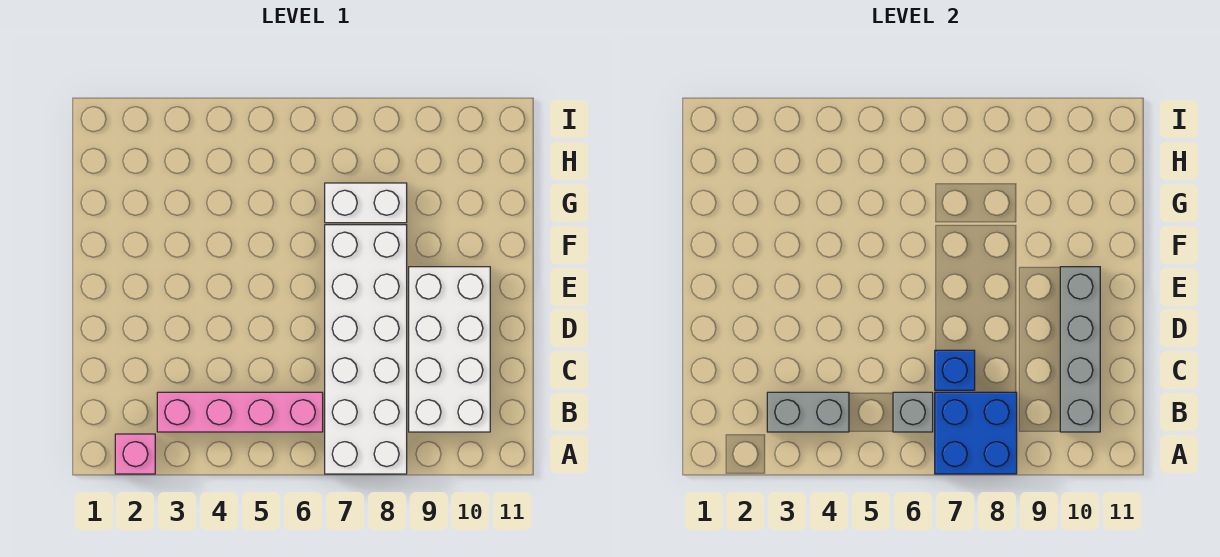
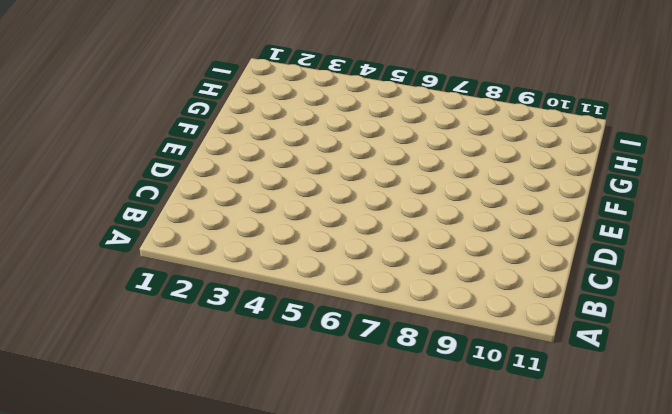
none -> pink 1x1 brick [115,434,155,474]
none -> white 2x6 brick [325,225,407,474]

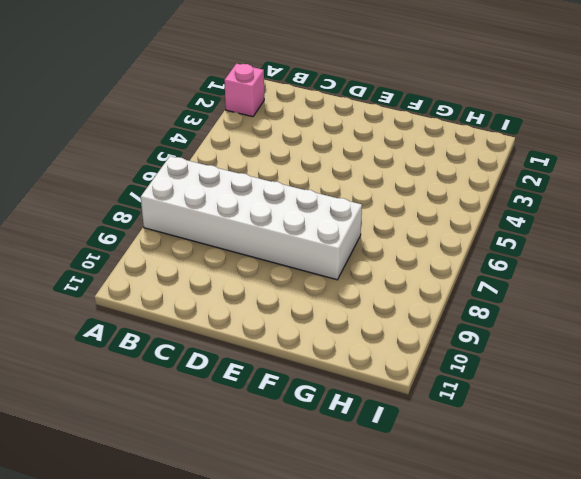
none -> pink 1x4 brick [157,392,323,432]
none -> white 2x4 brick [409,267,490,432]

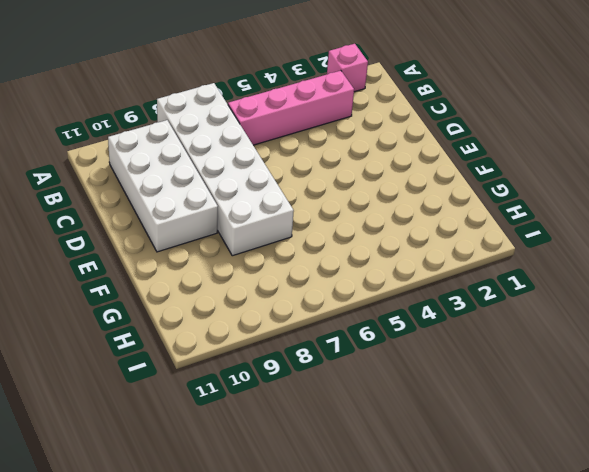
none -> white 1x2 brick [325,183,407,223]
none -> blue 2x2 brick [935,392,1017,474]

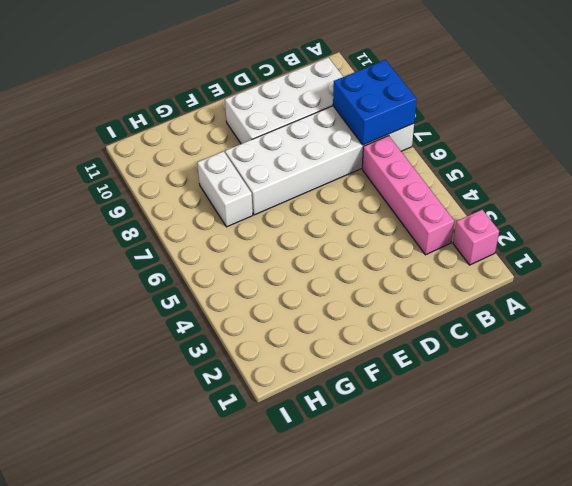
none -> grey 1x2 brick [767,392,849,432]
none -> grey 1x1 brick [893,392,933,432]

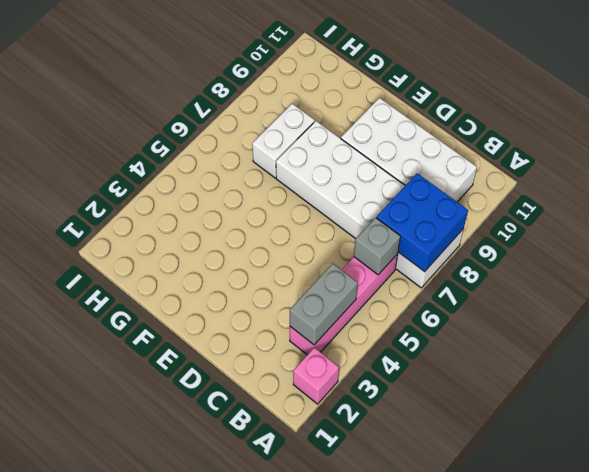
none -> grey 1x4 brick [1060,267,1100,432]
none -> blue 1x1 brick [935,350,975,390]

